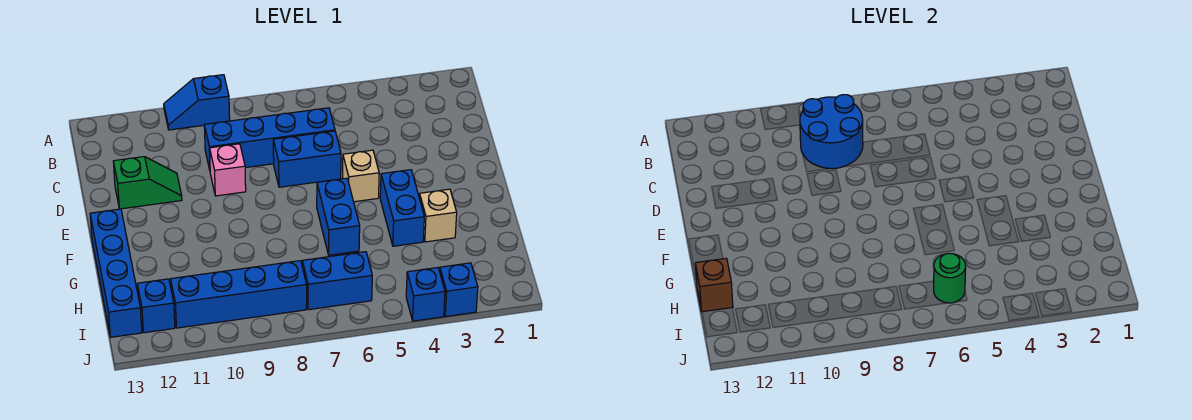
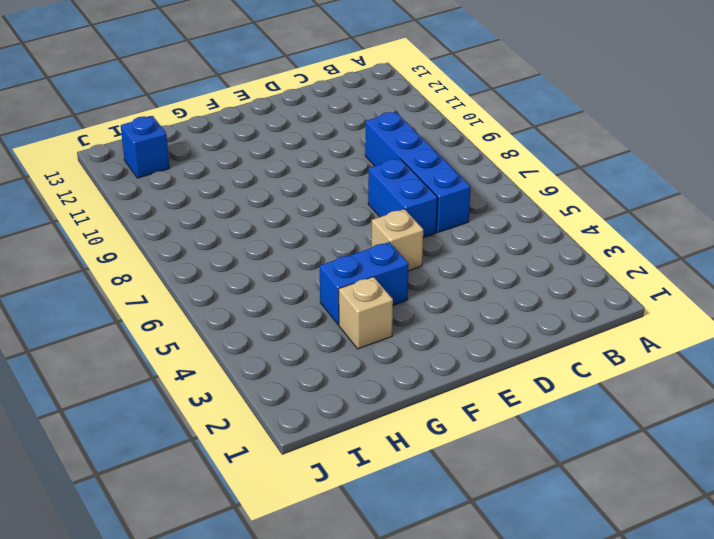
none -> blue 1x2 slope [164,75,230,130]
none -> pink 1x1 brick [210,144,246,196]
none -> green 1x2 slope [113,157,182,209]

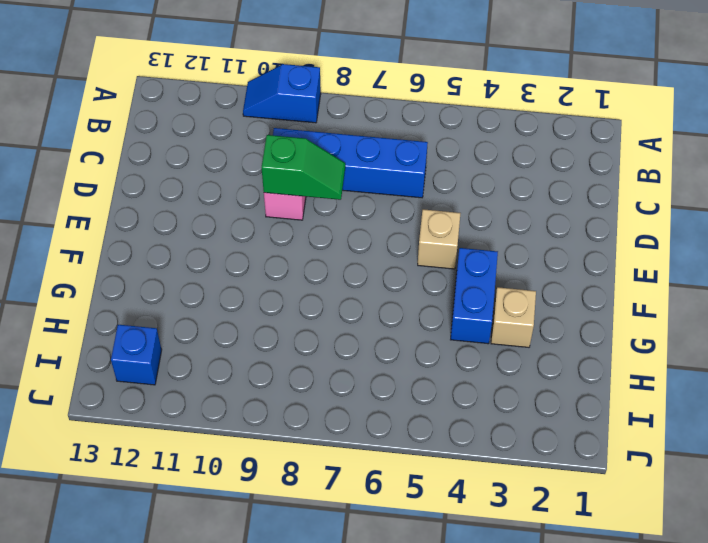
green 1x2 slope [262,135,345,200] -> green 1x2 slope moved to [113,157,182,209]
none -> blue 1x2 brick [273,131,341,187]
none -> blue 1x2 brick [317,178,360,255]
none -> blue 1x4 brick [90,209,142,337]

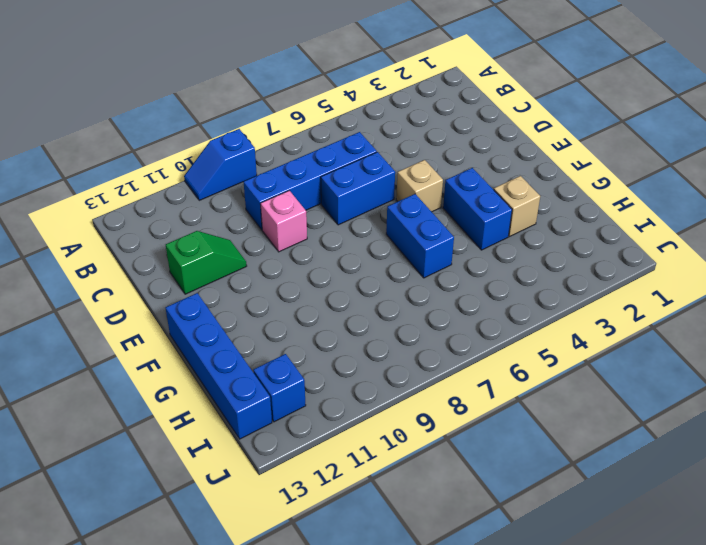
none -> blue 1x2 brick [302,252,372,310]
none -> blue 1x4 brick [171,261,307,328]
none -> blue 1x1 brick [440,263,478,317]

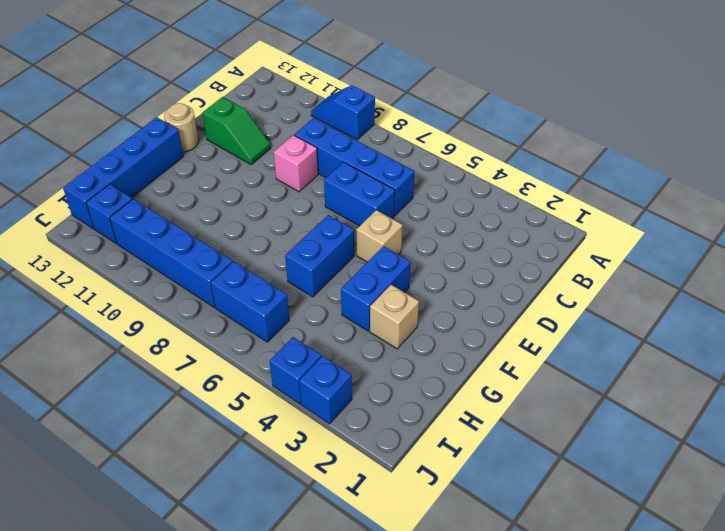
tan 1x1 round brick [164,103,199,152] -> none
none -> blue 2x2 round brick [800,95,863,169]
none -> brown 1x1 brick [695,258,733,312]
none -> green 1x1 round brick [934,253,966,303]

